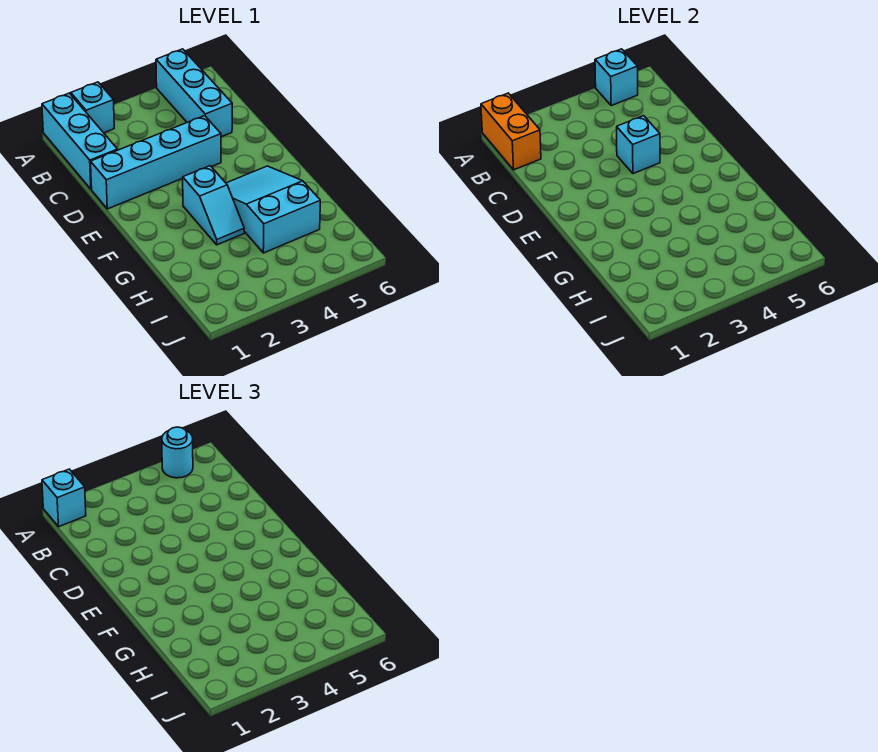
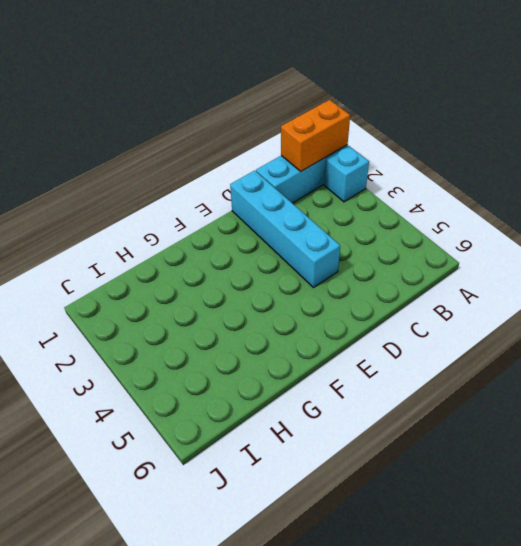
none -> cyan 1x3 brick [156,49,232,137]
none -> cyan 1x2 slope [183,166,244,245]

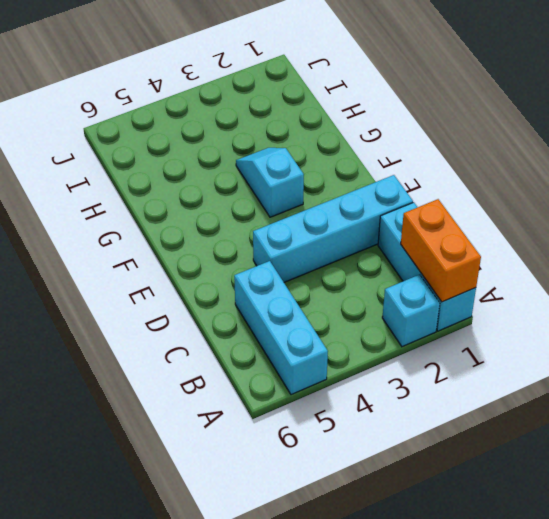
none -> cyan 2x3 slope [226,166,320,253]
none -> cyan 1x1 brick [595,49,638,106]

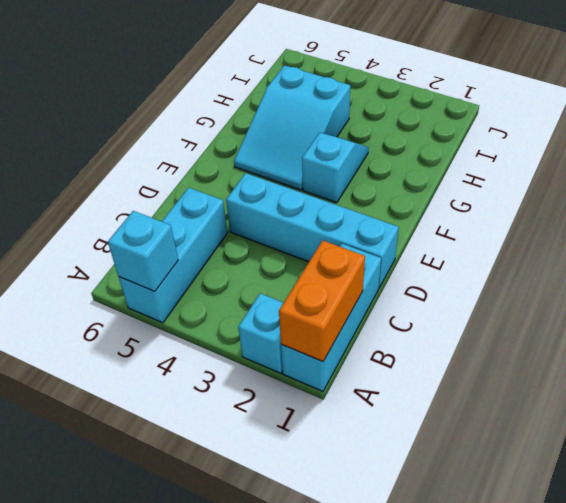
none -> cyan 1x1 brick [617,116,660,174]
none -> cyan 1x1 brick [42,469,86,527]

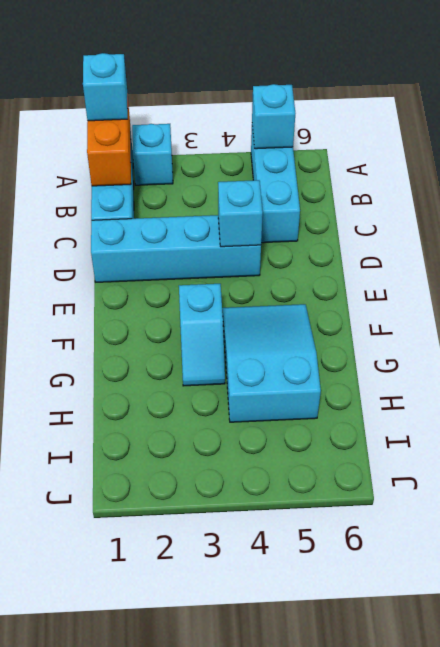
none -> cyan 1x1 round brick [162,427,193,478]

